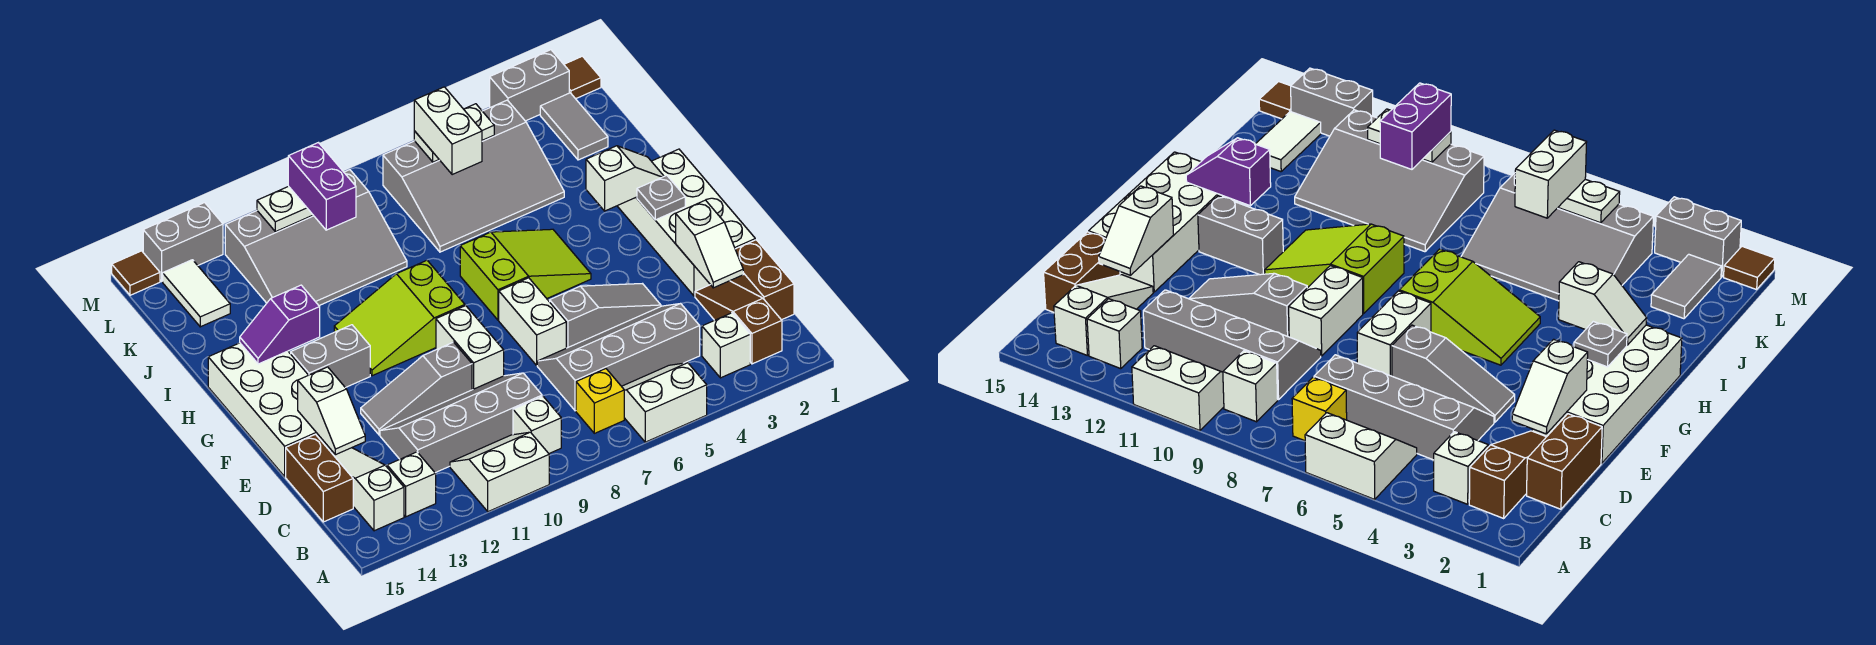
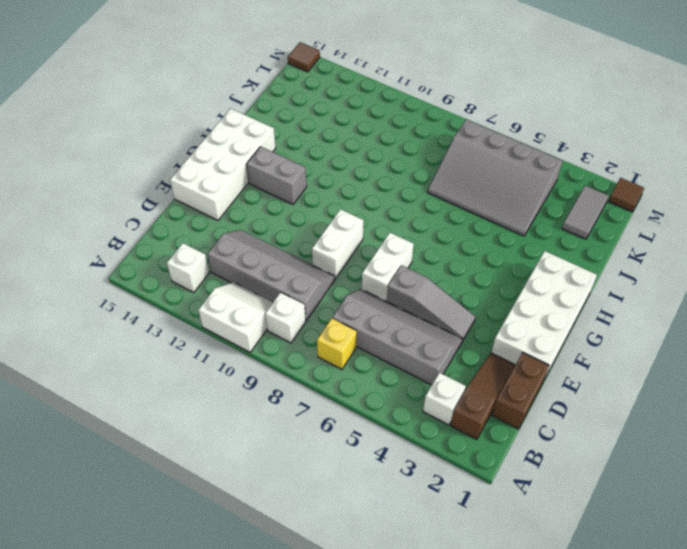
none -> white 2x2 slope [622,363,707,442]
none -> white 1x3 slope [331,448,404,531]
none -> brown 1x2 brick [286,434,353,522]
none -> grey 1x3 slope [361,342,472,435]

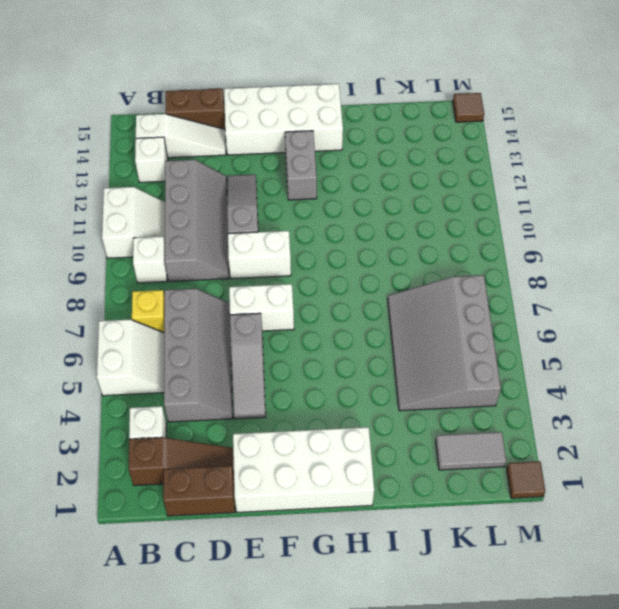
none -> lime 2x3 slope [460,229,591,320]
none -> lime 2x3 slope [334,260,465,376]
none -> grey 3x4 slope [225,170,407,305]
none -> white 1x2 tile [163,260,230,327]

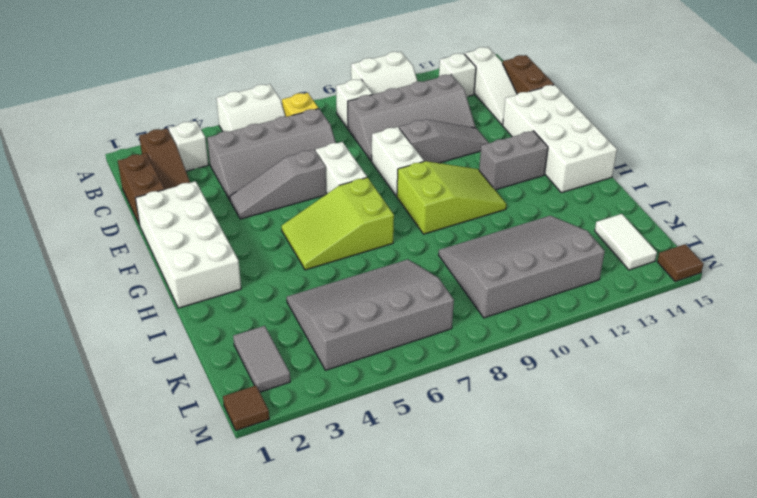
none -> grey 1x2 brick [490,50,569,121]
none -> grey 1x2 brick [143,203,223,281]
none -> white 1x2 slope [676,200,743,288]
none -> white 1x2 slope [298,367,365,455]

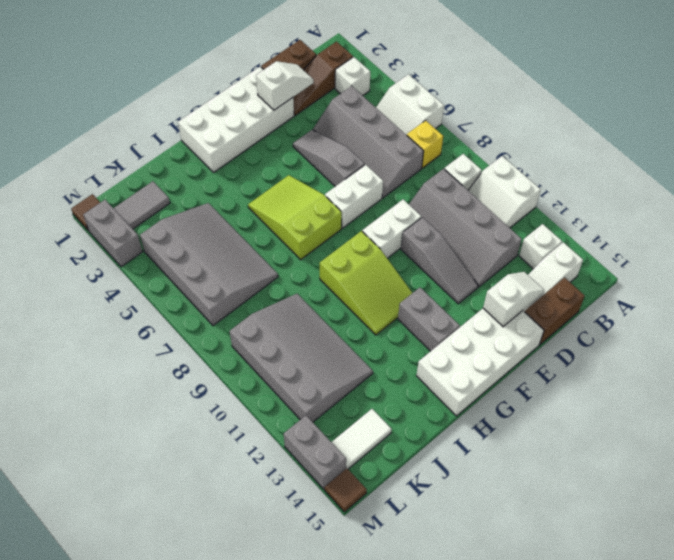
none -> grey 1x1 plate [637,175,685,220]
none -> white 1x2 slope [586,146,664,211]
none -> purple 1x2 slope [240,285,320,364]
none -> white 1x2 plate [414,104,494,162]

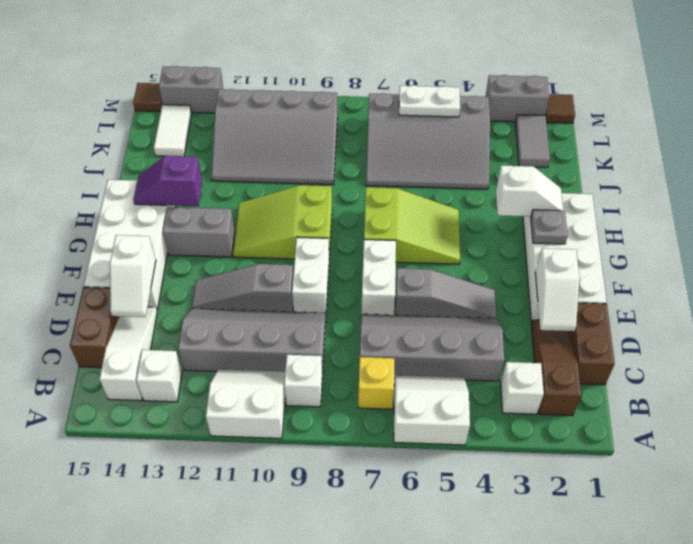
none -> white 1x2 plate [257,186,313,232]
none -> white 1x2 brick [414,87,482,175]
none -> purple 1x2 brick [288,143,356,230]

